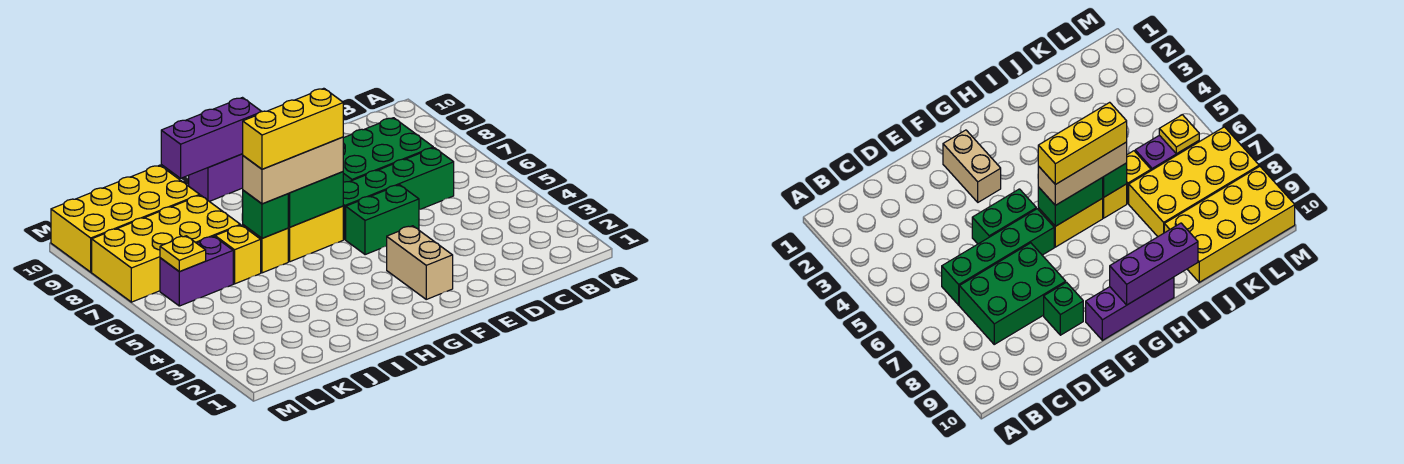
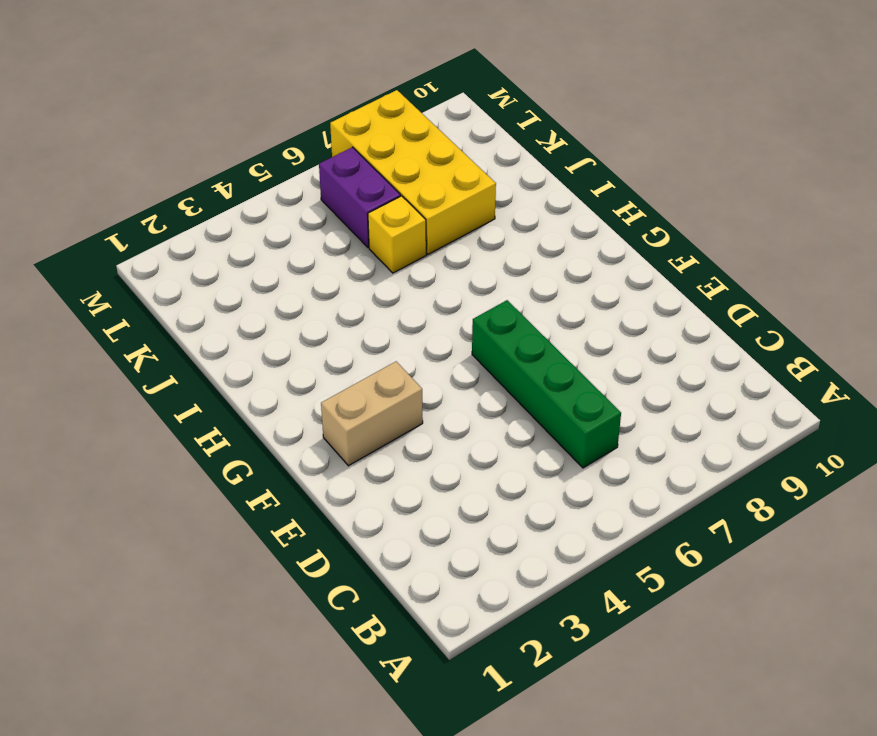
none -> green 2x3 brick [343,118,433,182]
none -> green 1x2 brick [346,185,419,255]
none -> green 1x1 brick [1044,282,1083,335]

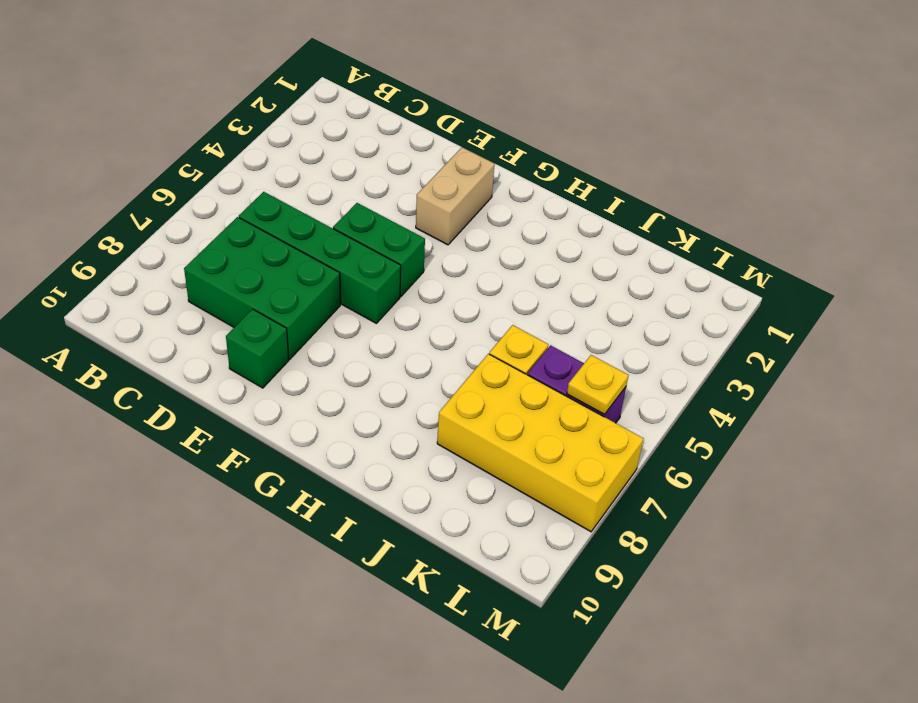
none -> purple 1x3 brick [189,154,243,201]
none -> yellow 1x2 brick [288,206,343,262]
none -> yellow 1x1 brick [243,225,288,273]

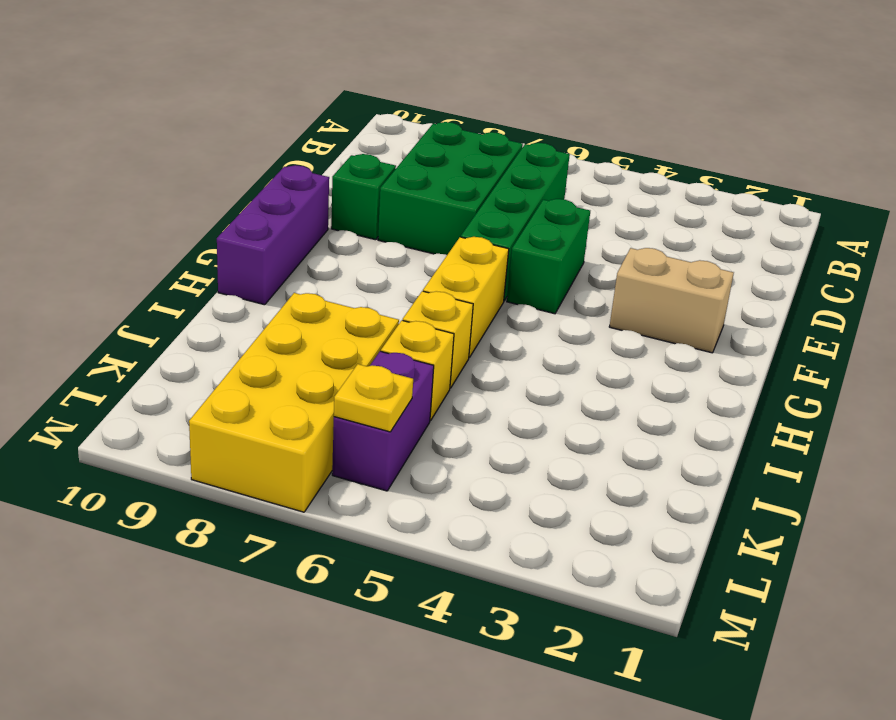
none -> yellow 2x4 brick [51,165,200,272]
none -> green 1x2 brick [288,172,343,227]
none -> purple 1x3 brick [161,98,262,178]

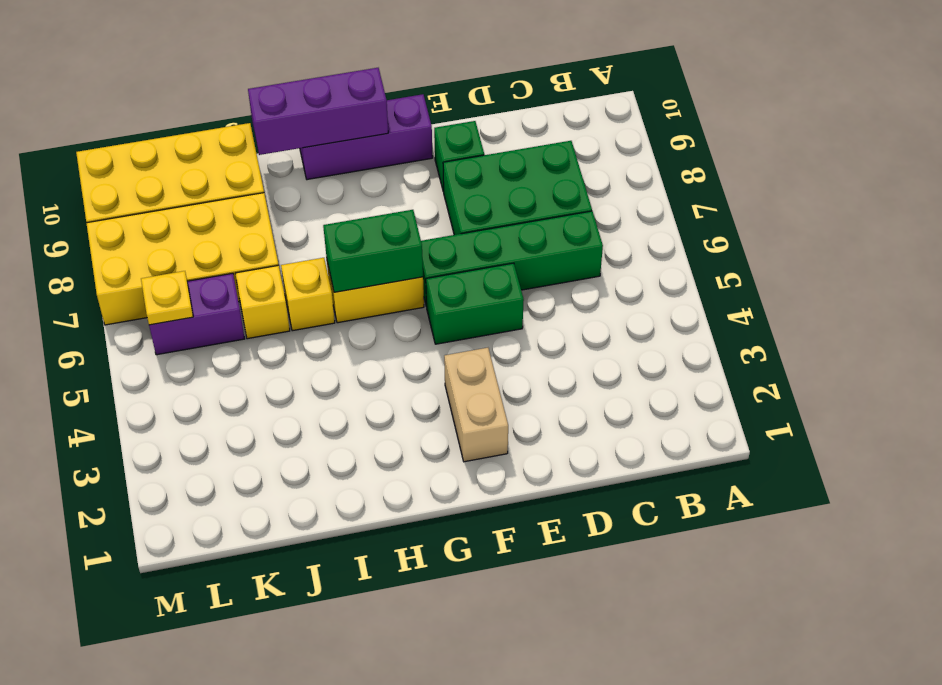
none -> green 1x1 brick [243,190,288,238]
none -> tan 1x3 brick [243,137,343,204]
none -> yellow 1x3 brick [243,88,343,169]

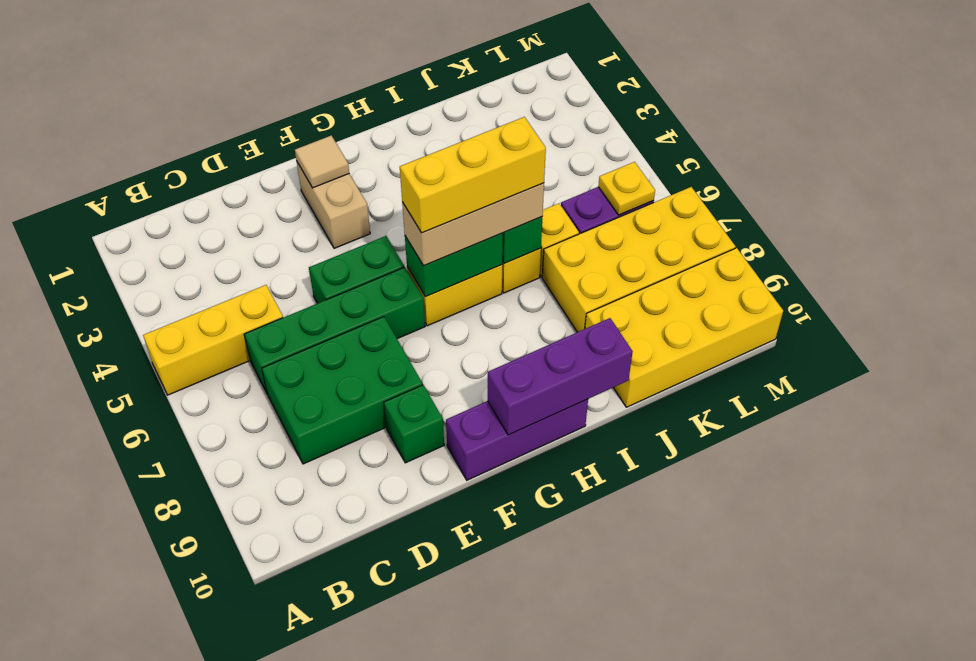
yellow 1x3 brick [143,285,283,395] -> none
tan 1x1 tile [295,136,349,188] -> none

